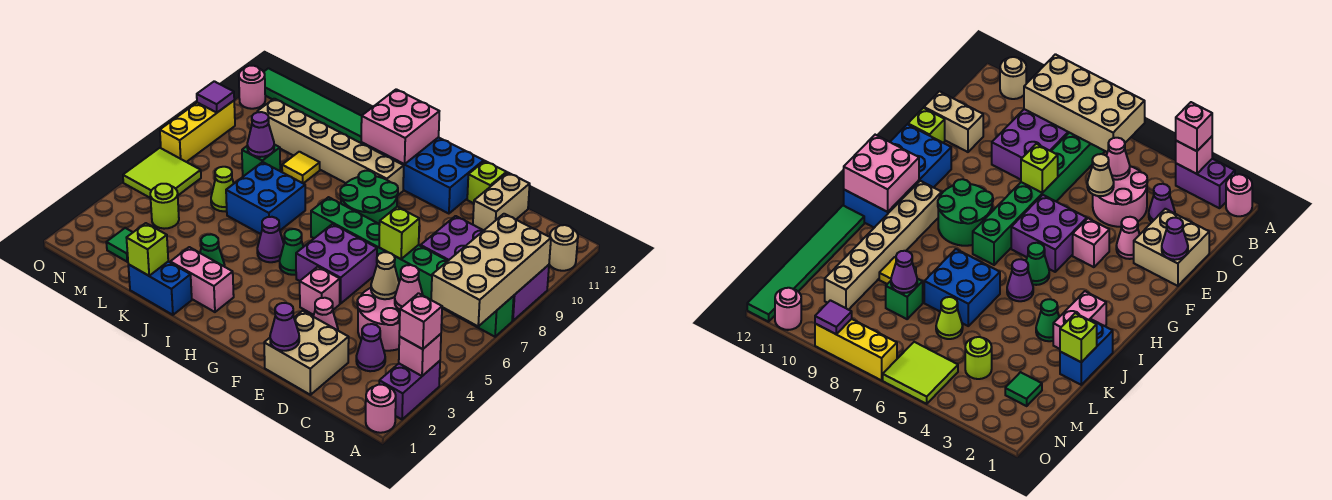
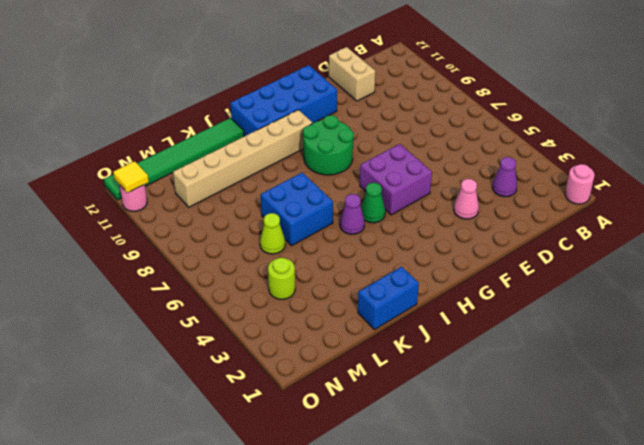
yellow 1x1 tile [113,161,149,193] -> yellow 1x1 tile moved to [282,152,320,183]
none -> purple 1x2 brick [379,361,440,419]
none -> green 1x8 brick [311,197,514,337]
none -> purple 2x4 brick [421,216,549,321]
none -> tan 1x1 round brick [549,225,578,271]

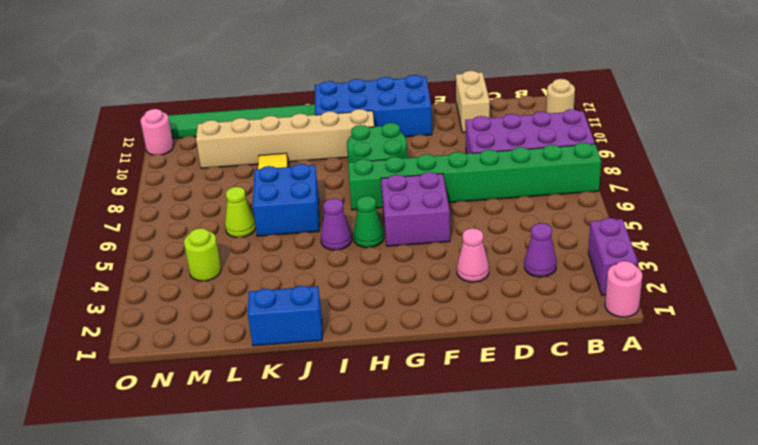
none -> pink 2x2 round brick [357,288,400,351]
none -> tan 2x2 brick [264,311,349,395]
none -> lime 1x1 brick [467,161,507,203]
none -> pink 1x1 brick [300,267,340,315]

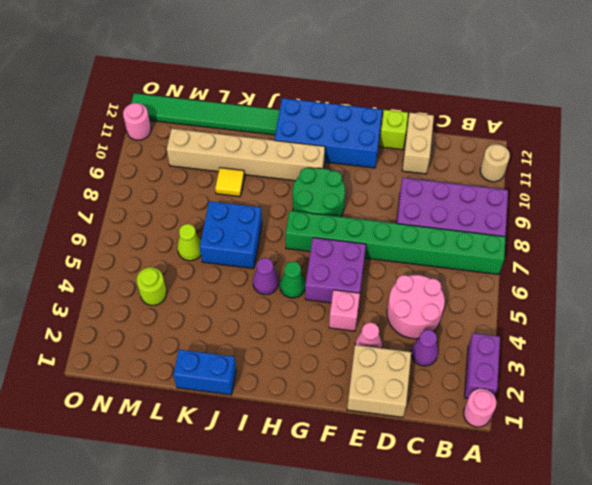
none -> pink 1x2 brick [170,247,234,312]
none -> green 1x1 cone [200,234,225,267]
none -> green 1x1 brick [242,145,280,176]
none -> green 1x1 tile [106,228,133,262]

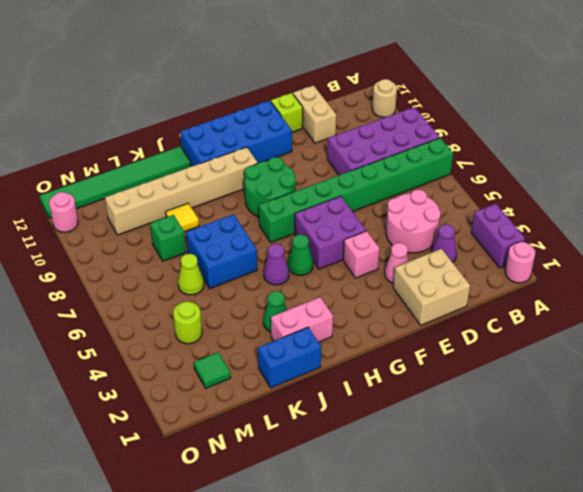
none -> lime 2x2 tile [123,148,201,198]
none -> yellow 1x3 brick [160,101,235,162]
none -> pink 1x1 brick [399,334,441,376]
none -> tan 2x4 brick [431,214,551,326]

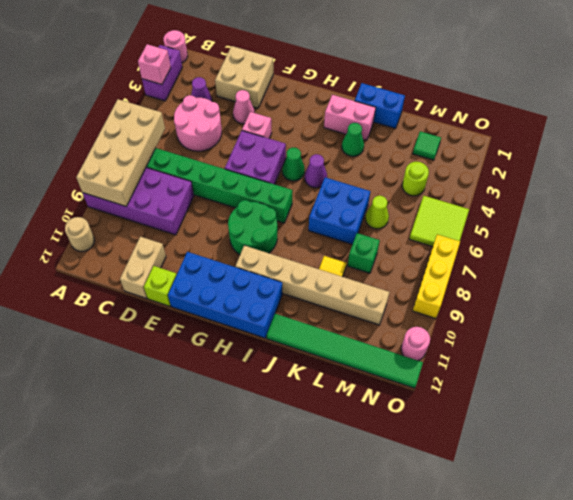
none -> pink 1x1 cone [395,265,423,310]
none -> tan 1x1 cone [371,252,399,299]
none -> purple 1x1 cone [270,303,299,351]
none -> lime 1x1 brick [379,207,419,259]

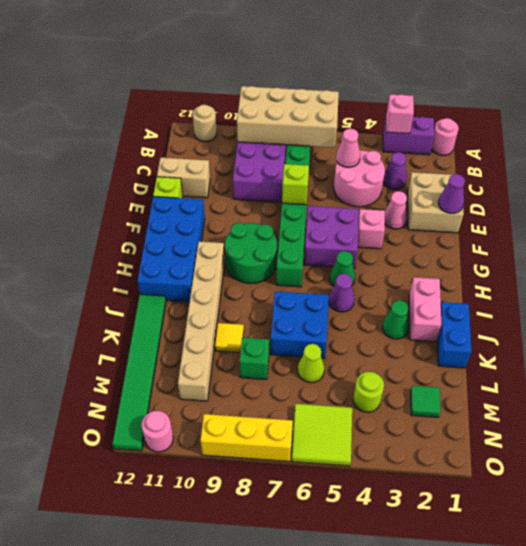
none -> tan 1x1 cone [371,252,399,299]
none -> pink 2x2 brick [361,89,439,164]
none -> lime 1x1 brick [127,223,168,276]
none -> purple 1x1 cone [247,112,274,157]

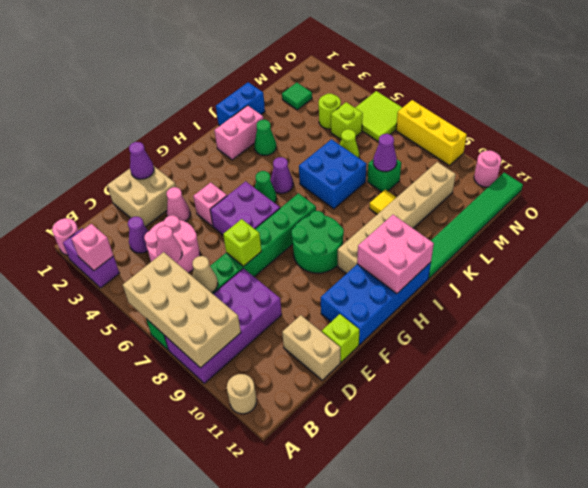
tan 1x1 cone [192,256,218,293] -> tan 1x1 cone moved to [371,252,399,299]
lime 1x1 brick [331,102,363,139] -> lime 1x1 brick moved to [127,223,168,276]
none -> purple 1x1 tile [197,81,234,113]
none -> pink 1x1 brick [399,293,442,349]

